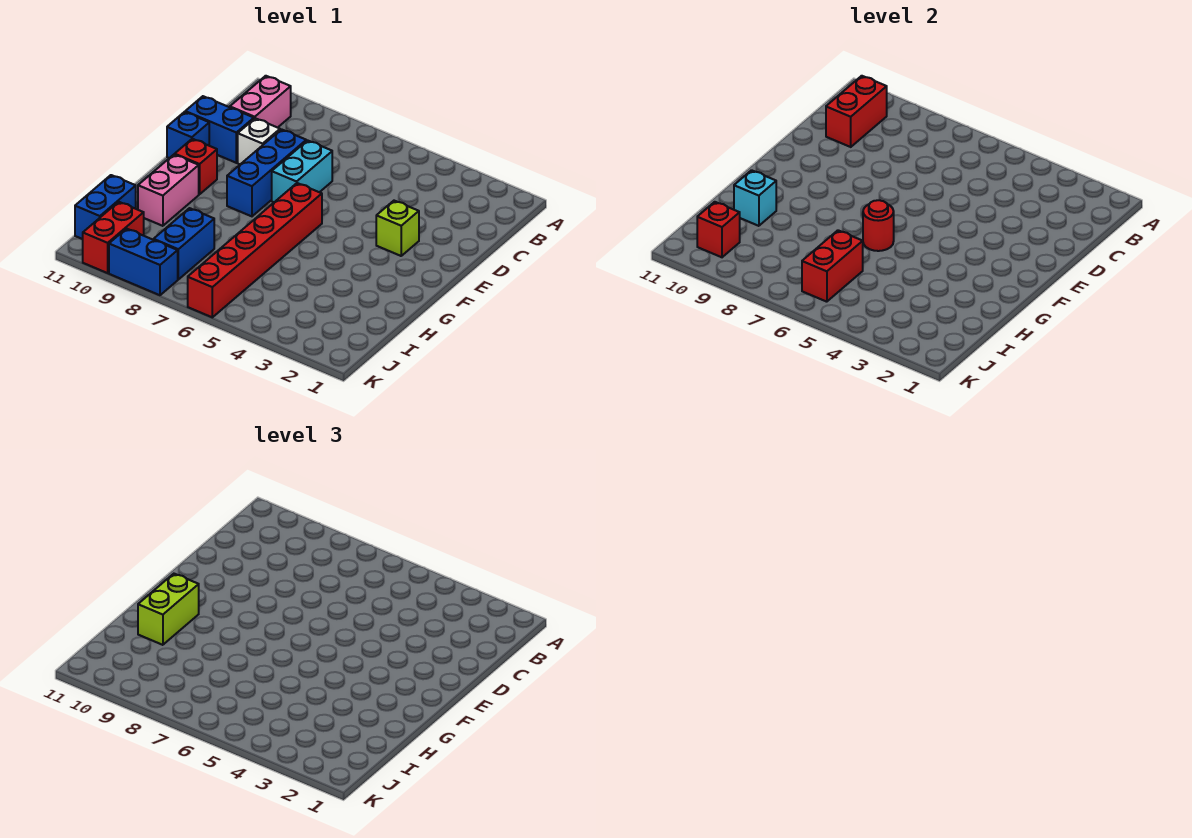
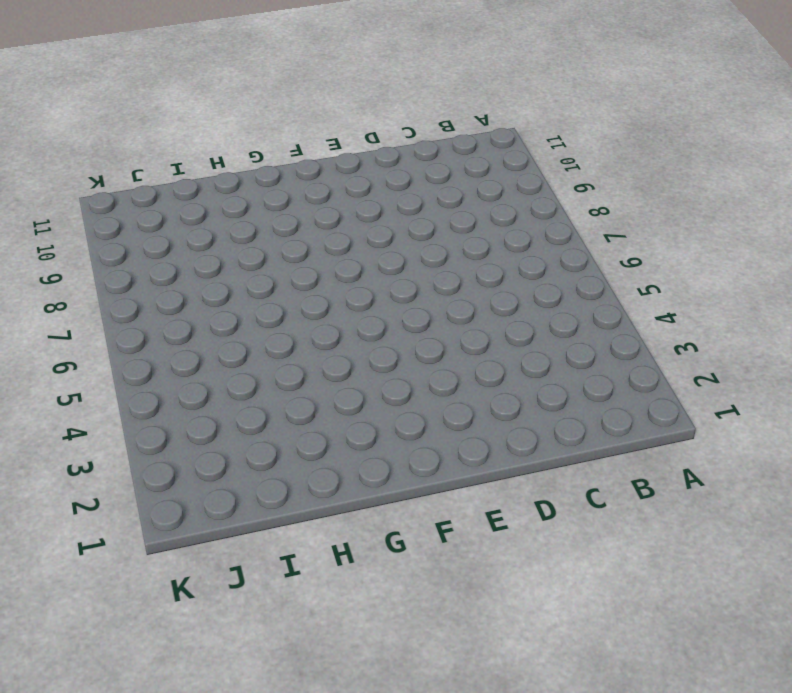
none -> pink 1x2 brick [230,76,291,128]
none -> cyan 1x2 brick [272,140,332,202]
none -> blue 1x3 brick [227,129,306,216]

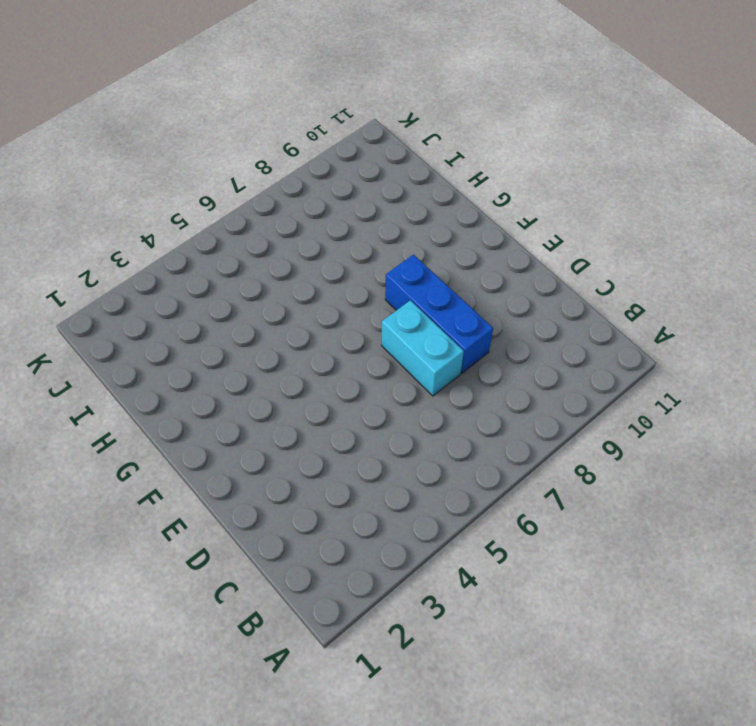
none -> pink 1x2 brick [230,76,291,128]
none -> white 1x1 brick [238,118,280,164]
none -> blue 1x2 brick [185,96,254,163]

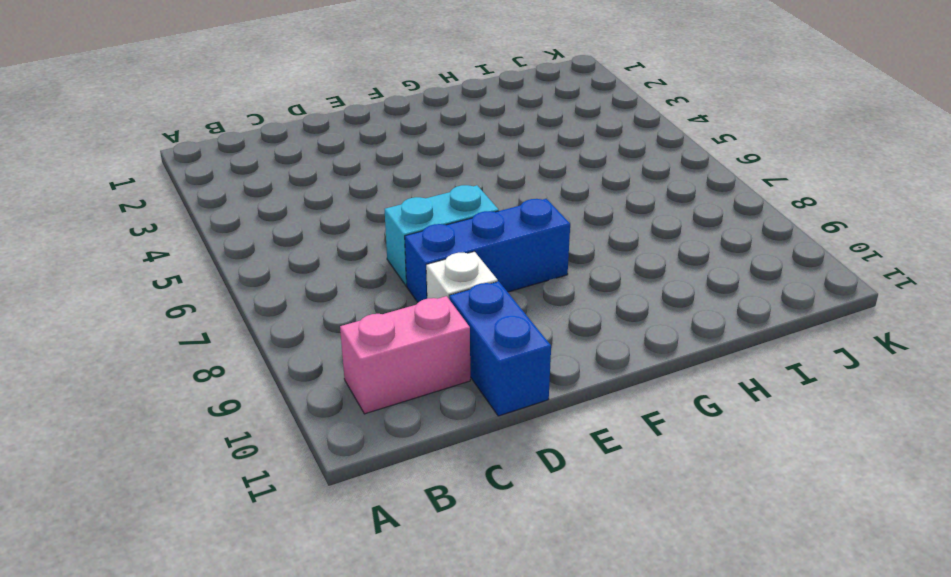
none -> lime 1x1 brick [376,201,419,256]
none -> blue 1x1 brick [167,112,209,158]
none -> red 1x6 brick [188,183,322,317]

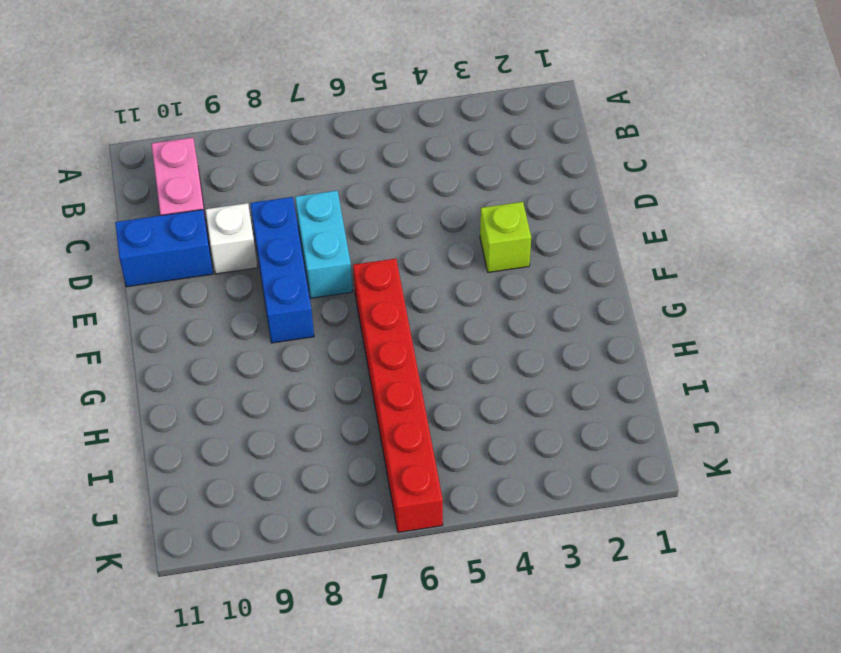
none -> blue 1x1 brick [167,112,209,158]
none -> red 1x1 brick [175,139,217,194]
none -> pink 1x2 brick [138,155,199,226]

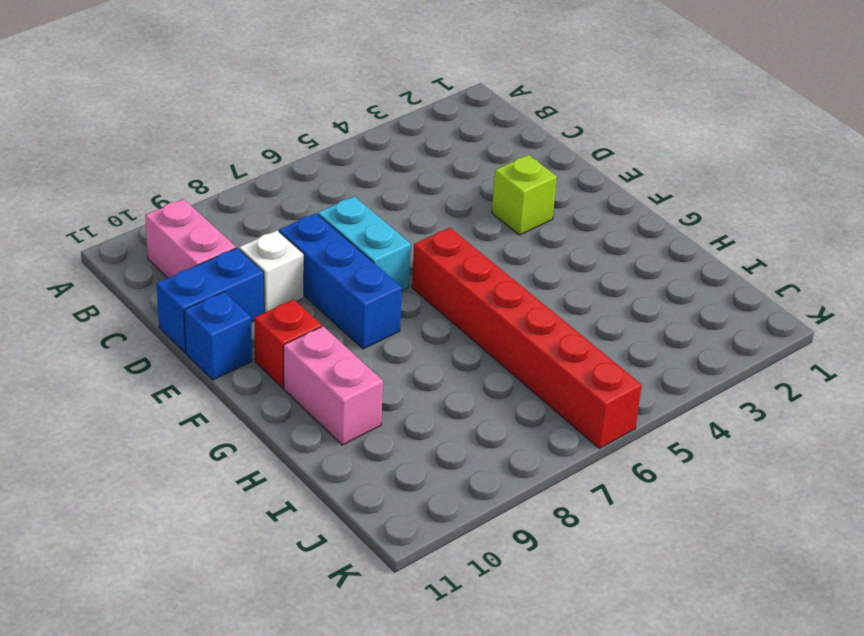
none -> blue 1x2 brick [154,208,214,279]
none -> blue 1x2 brick [75,175,136,239]
none -> red 1x2 brick [83,202,144,273]

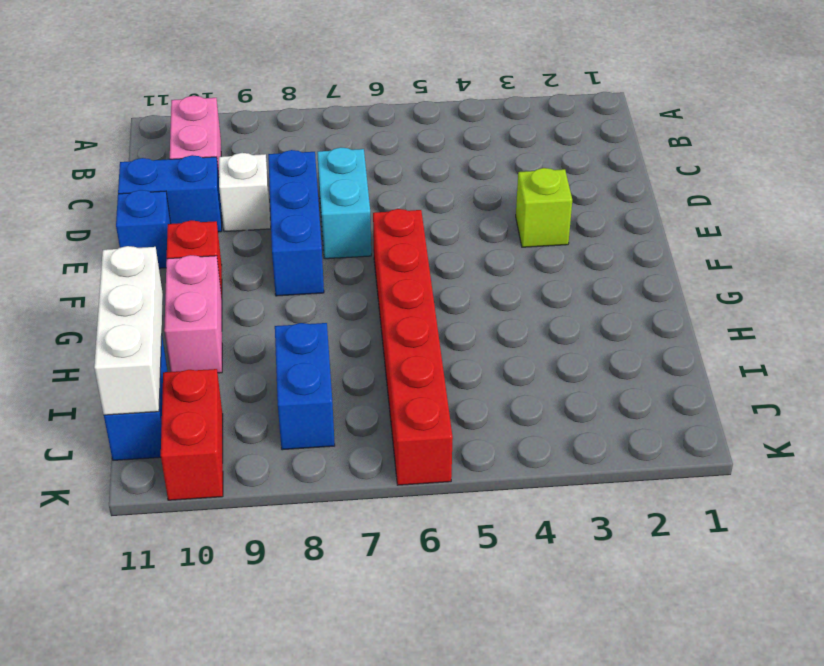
white 1x3 brick [94,246,163,415] -> none
none -> blue 1x2 brick [109,229,178,295]
none -> red 1x2 brick [826,76,887,147]
none -> red 1x1 round brick [863,200,894,251]

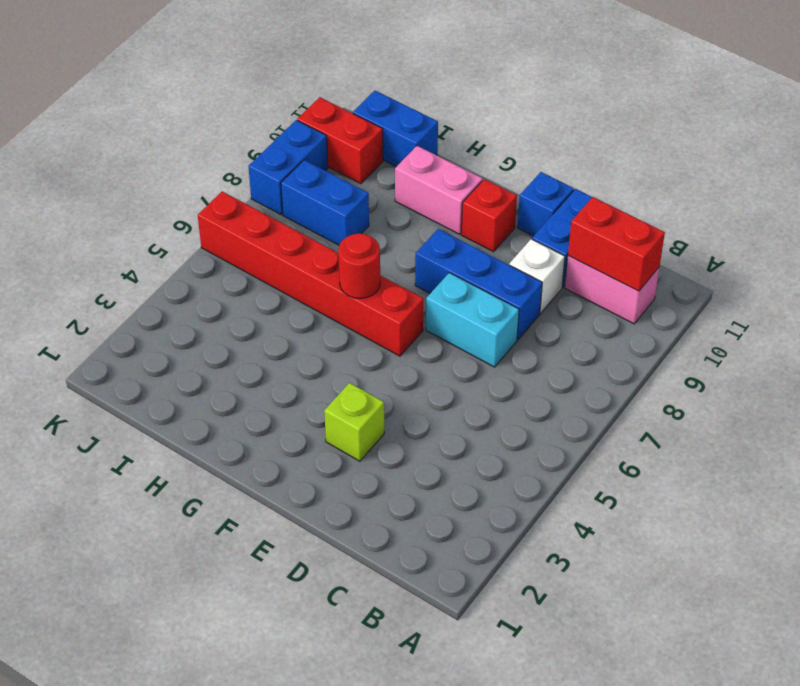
none -> cyan 1x1 brick [734,170,776,226]
none -> red 1x2 brick [802,230,863,302]
none -> red 1x1 brick [697,202,740,257]

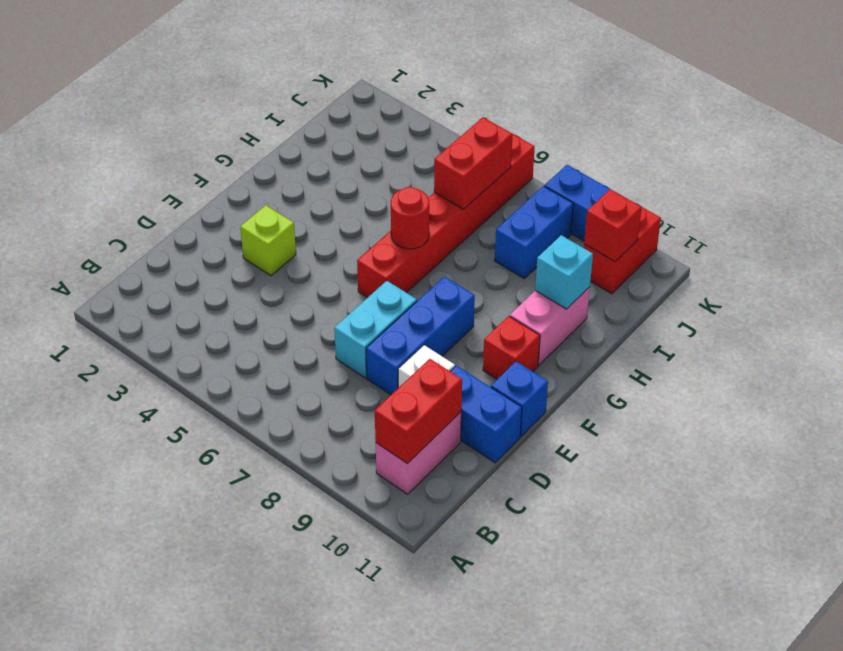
none -> blue 1x2 brick [75,175,136,239]
none -> lime 1x2 brick [138,574,199,645]

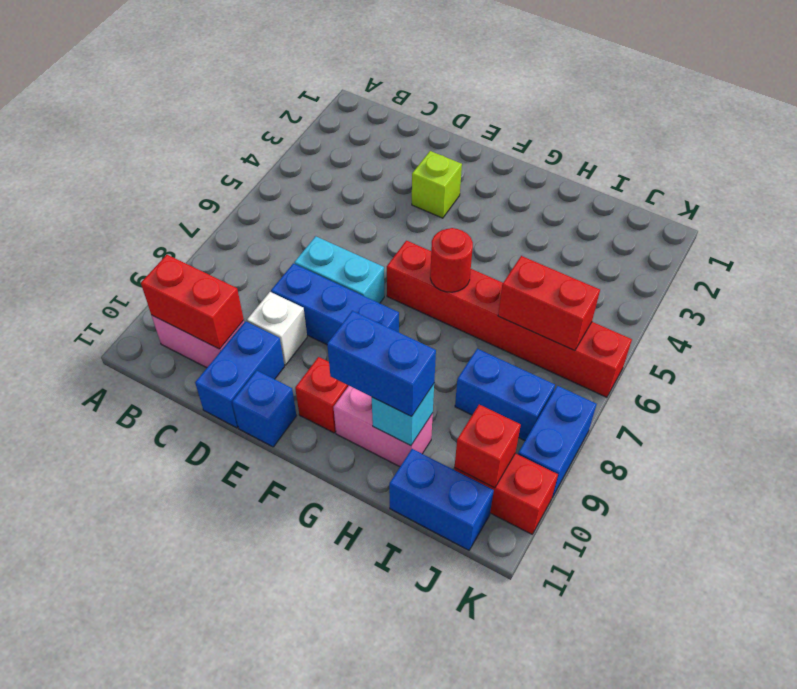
blue 1x2 brick [327,311,436,416] -> lime 1x2 brick [138,574,199,645]

